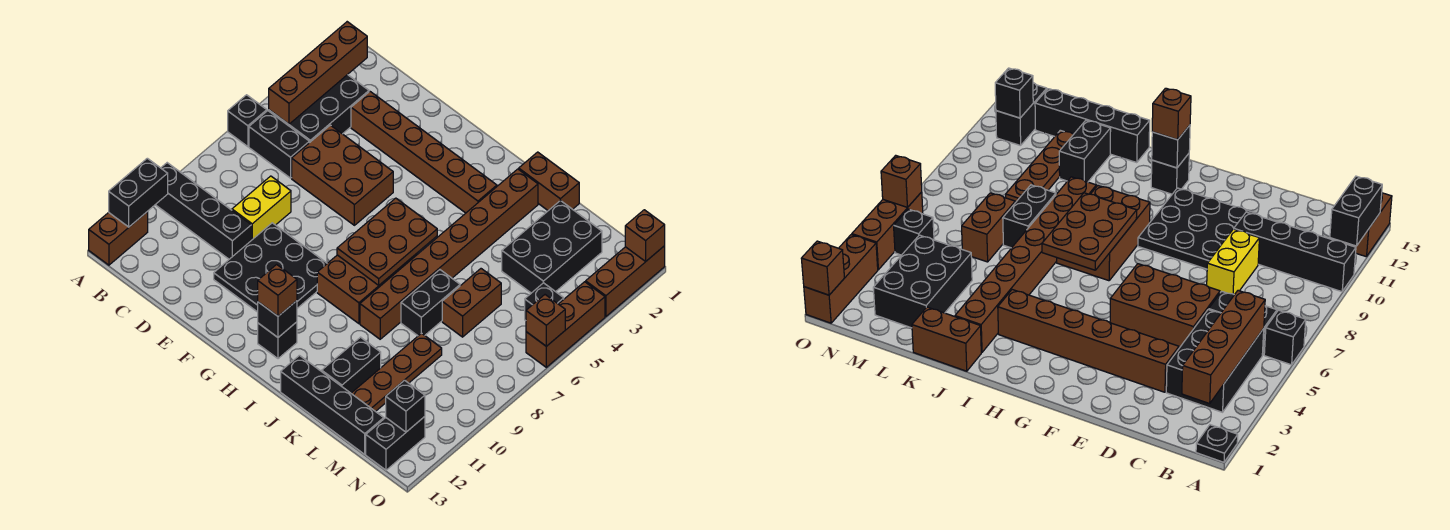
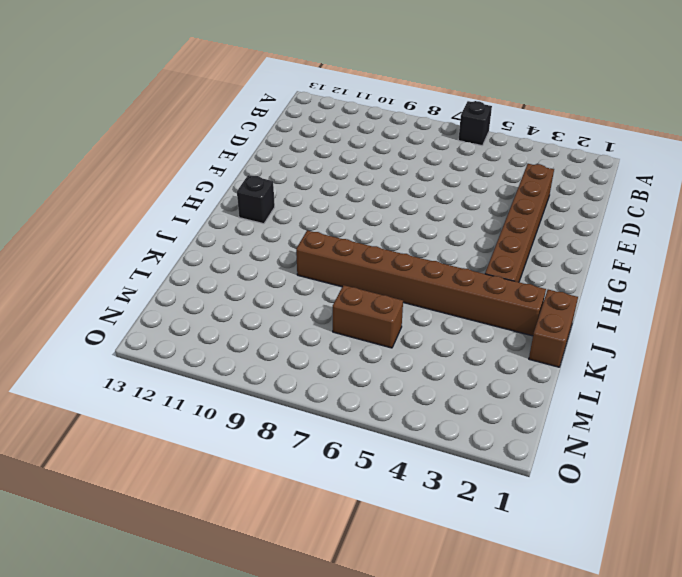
none -> black 1x1 plate [1196,425,1238,462]
none -> black 1x4 brick [155,163,251,259]
none -> brown 1x2 brick [89,212,148,265]
none -> black 2x3 brick [269,75,369,143]

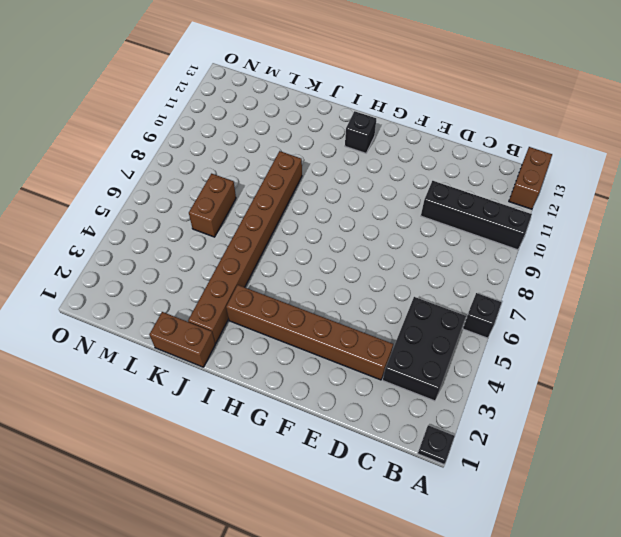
none -> black 1x2 brick [249,111,309,178]
none -> brown 2x3 brick [292,125,393,225]
none -> yellow 1x2 brick [232,176,291,240]
none -> black 3x3 plate [214,223,327,312]

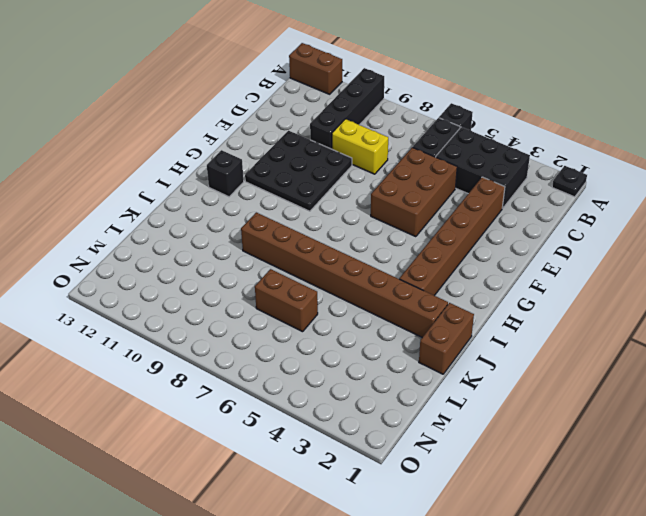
none -> brown 2x3 brick [317,253,418,324]
none -> black 1x4 brick [281,355,384,454]
none -> black 1x2 brick [401,270,460,336]
none -> black 1x2 brick [322,337,381,393]

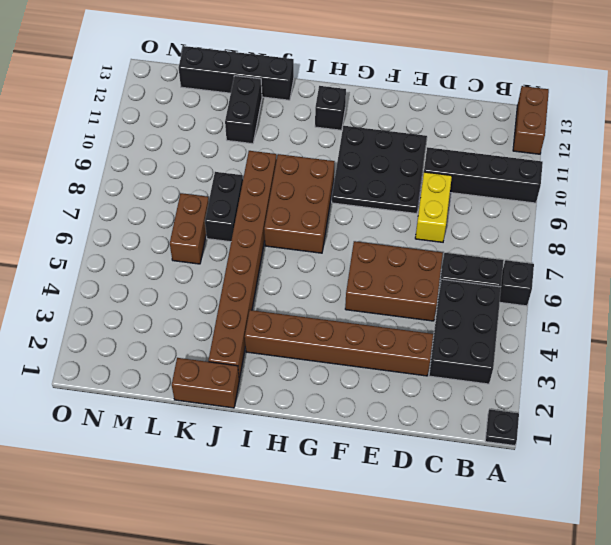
none -> black 2x3 brick [502,200,602,293]
none -> brown 1x4 plate [351,333,442,412]
none -> black 1x1 brick [525,283,564,321]
none -> black 1x2 brick [366,417,425,470]

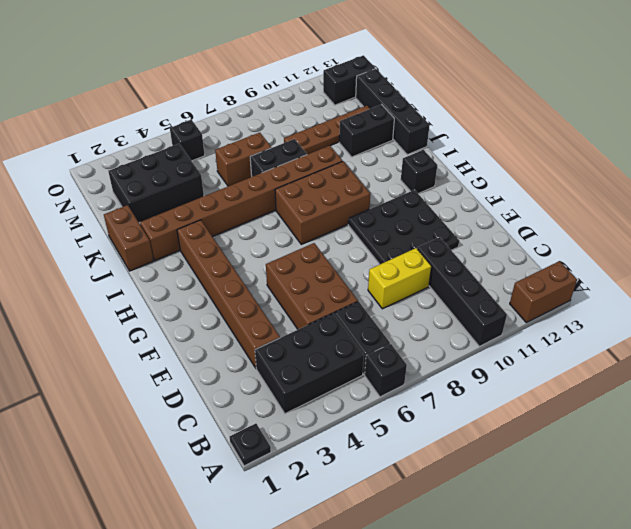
none -> brown 1x3 brick [586,246,665,317]
none -> brown 1x3 brick [526,282,605,367]
none -> black 1x2 brick [109,158,168,227]
none -> brown 1x4 brick [269,22,367,124]

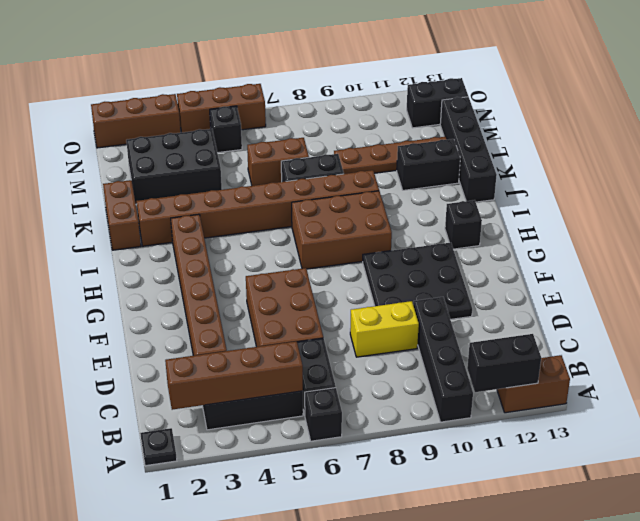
none -> brown 2x3 plate [337,198,437,285]
none -> black 1x1 brick [258,301,297,337]
none -> black 1x1 brick [386,380,425,432]
none -> brown 1x1 brick [625,210,665,262]

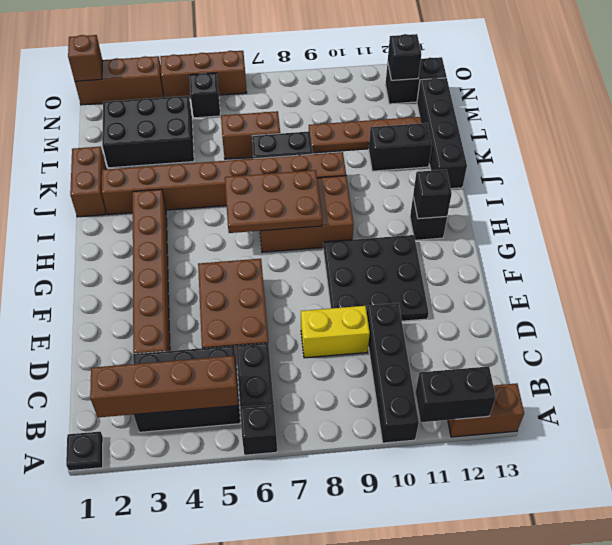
none -> brown 1x1 brick [526,295,565,346]
none -> brown 1x1 brick [258,264,297,316]

